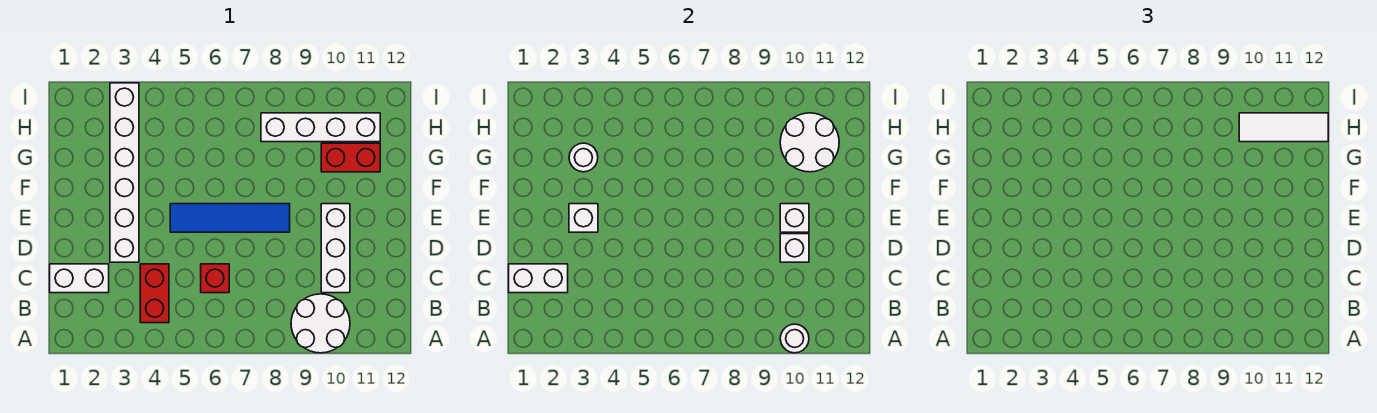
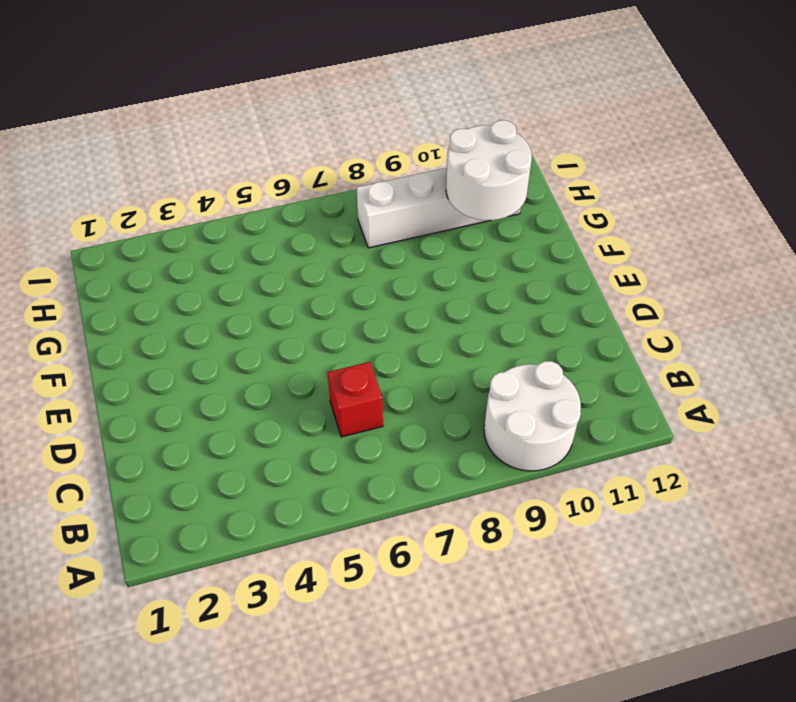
none -> red 1x2 brick [140,264,169,323]
none -> white 1x2 brick [50,264,109,293]
none -> white 1x3 brick [321,204,350,293]

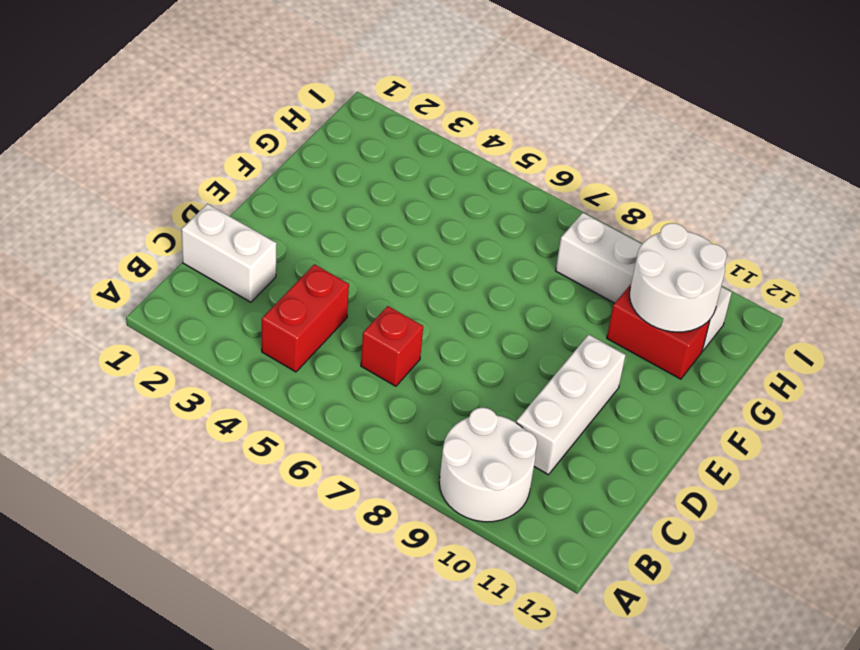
none -> white 1x6 brick [110,83,139,262]
none -> blue 1x4 tile [170,204,290,232]
none -> white 1x1 round brick [780,324,809,353]

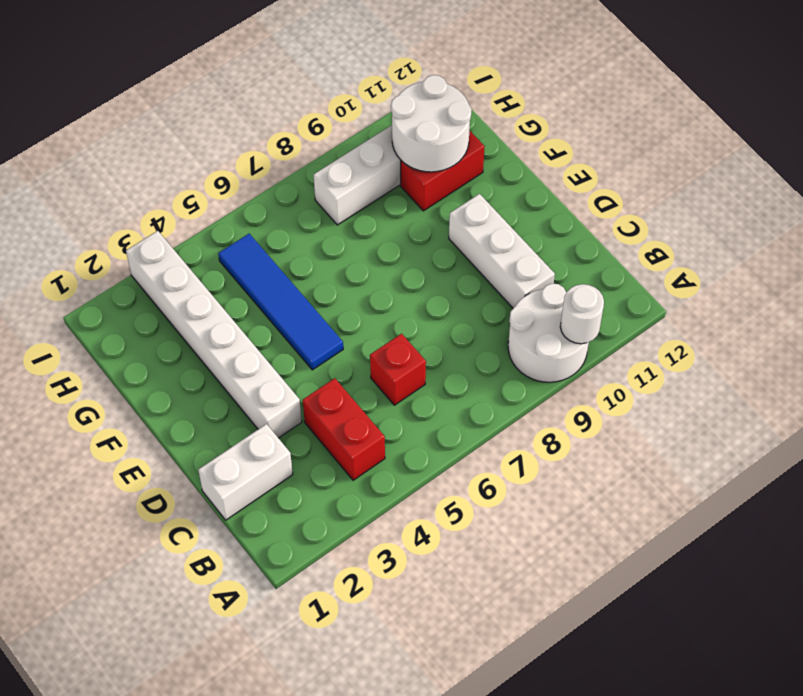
blue 1x4 tile [218,234,343,370] -> blue 1x4 tile turned to [170,204,290,232]
none -> white 1x2 brick [509,264,568,293]
none -> white 1x1 brick [780,234,809,262]
none -> white 1x1 brick [569,204,598,232]

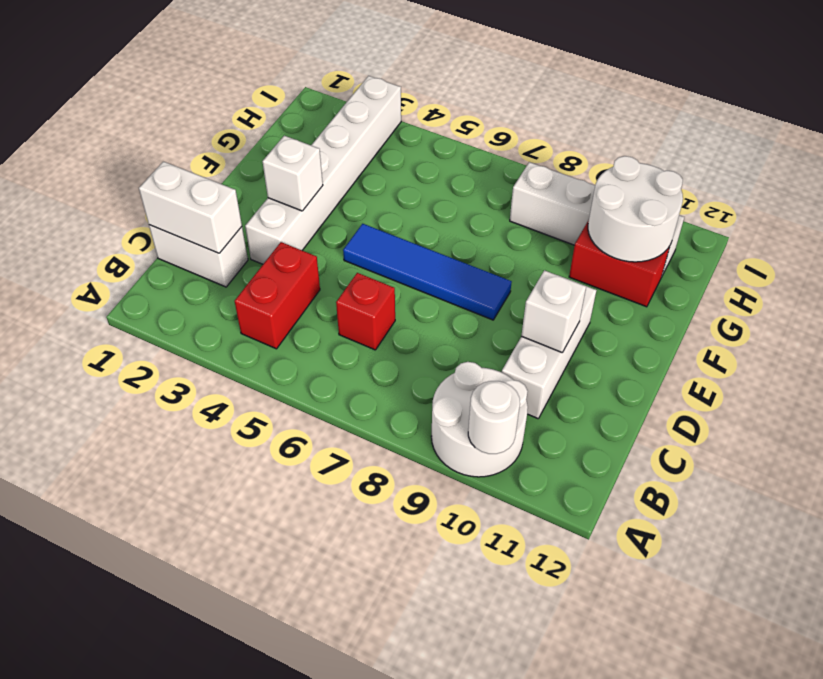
none -> white 1x1 brick [780,204,809,232]
none -> white 1x1 round brick [569,143,598,172]
none -> white 1x3 tile [1239,113,1328,142]

